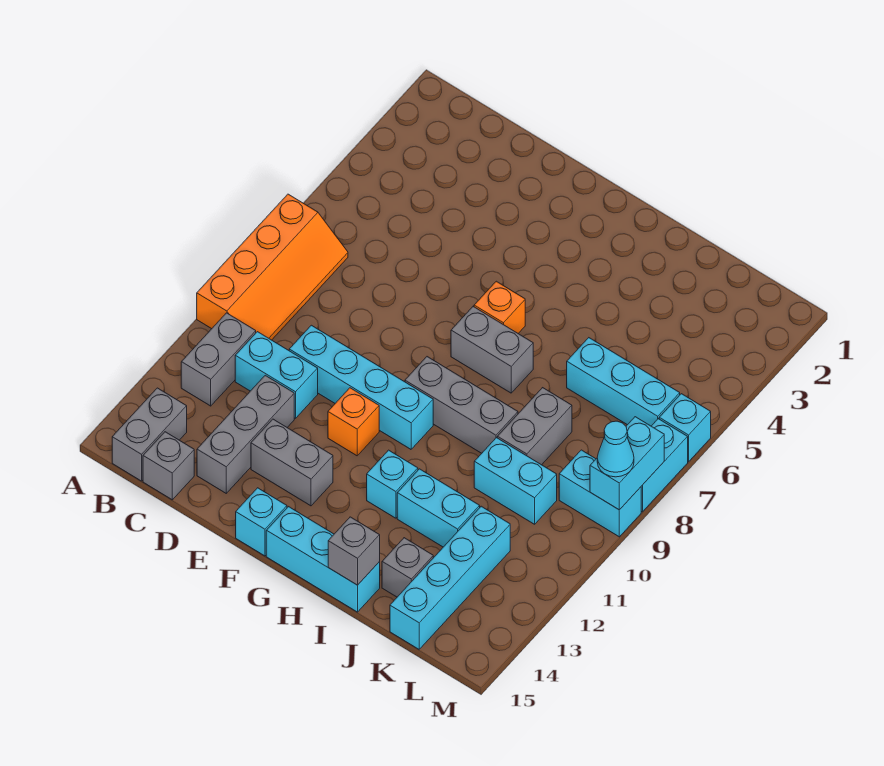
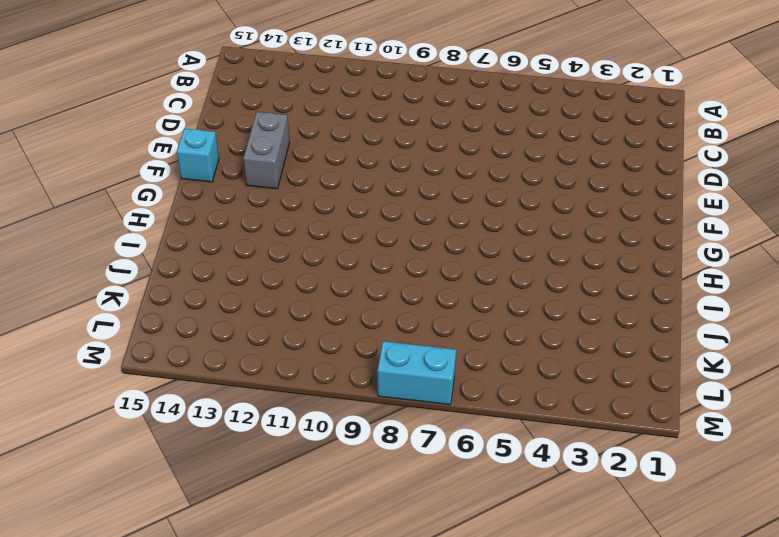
none -> orange 2x4 slope [197,194,348,340]
none -> grey 1x2 brick [181,313,256,406]
none -> grey 1x2 brick [112,388,187,481]

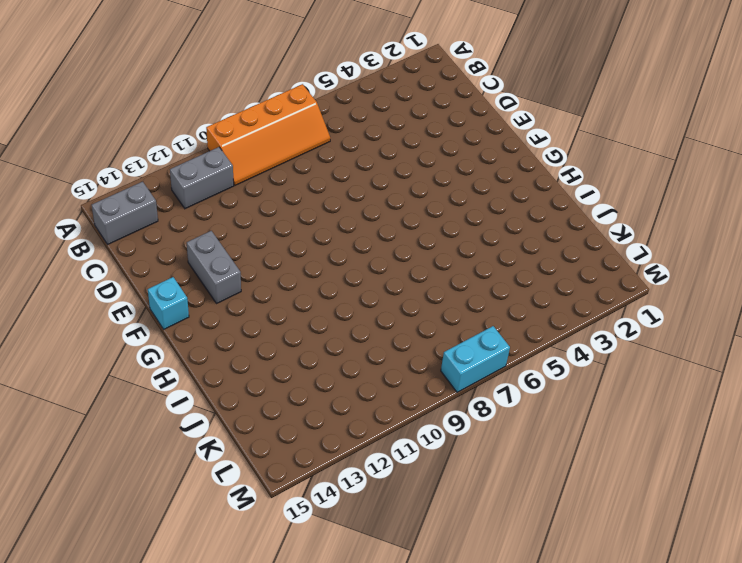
none -> cyan 1x2 brick [235,332,318,418]
none -> grey 1x1 brick [143,432,194,500]
none -> cyan 1x4 brick [289,325,433,449]

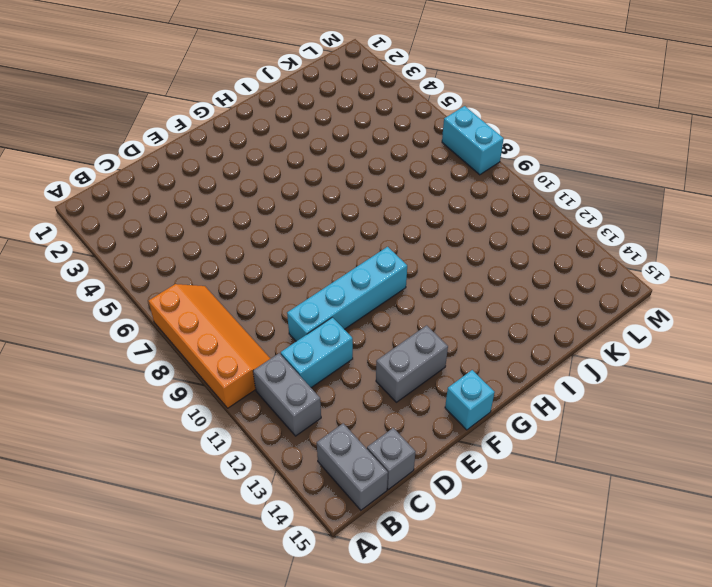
none -> grey 1x3 brick [197,375,294,493]
none -> orange 1x1 brick [328,388,379,456]
none -> orange 1x1 brick [474,281,525,333]

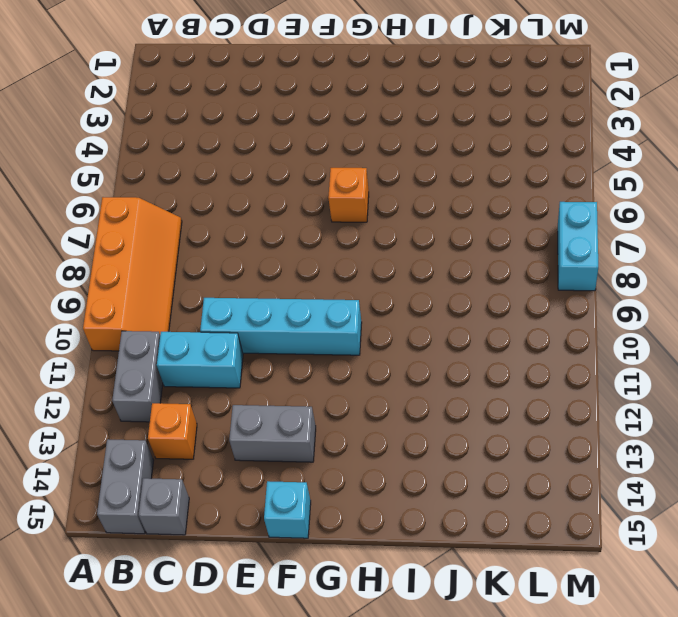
orange 1x1 brick [148,403,197,459] -> orange 1x1 brick moved to [328,388,379,456]
none -> grey 1x3 brick [197,375,294,493]
none -> grey 1x2 brick [451,307,533,393]
none -> grey 1x3 brick [405,357,518,453]

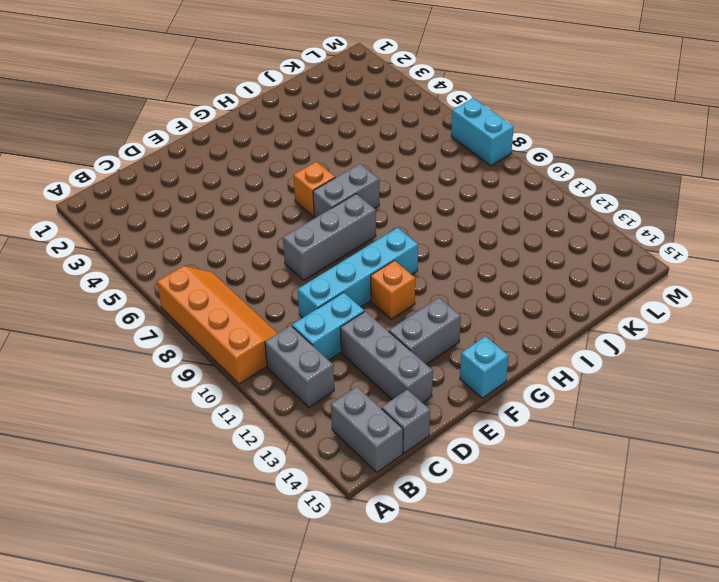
grey 1x3 brick [283,194,376,280] -> grey 1x3 brick moved to [405,357,518,453]
none -> cyan 1x3 brick [266,507,380,612]
none -> cyan 1x1 brick [367,450,418,518]
none -> cyan 1x2 brick [397,469,480,547]

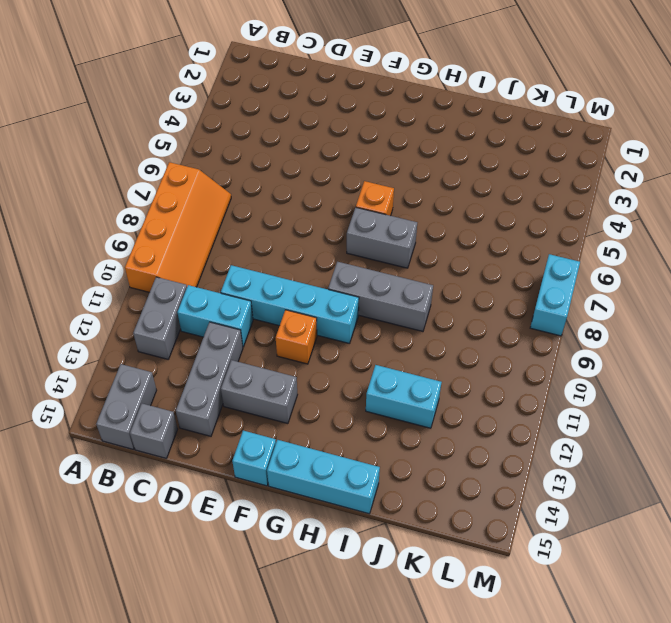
none -> cyan 1x1 brick [367,450,418,518]
none -> cyan 1x3 brick [567,338,680,426]
none -> grey 1x2 brick [497,388,572,465]

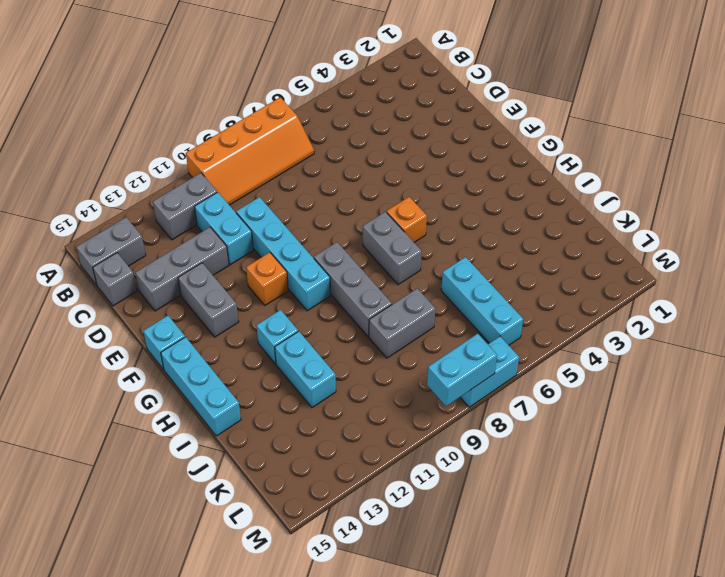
none -> cyan 1x2 brick [474,438,557,524]
none -> grey 1x1 brick [382,538,433,597]
none -> cyan 1x4 brick [390,506,510,649]

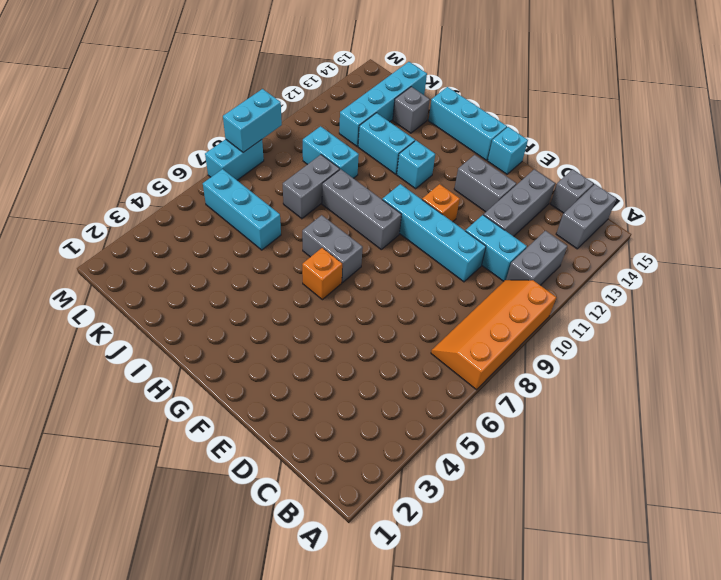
none -> cyan 1x2 brick [559,450,641,537]
none -> cyan 1x1 brick [659,394,711,462]
none -> grey 1x1 brick [328,517,380,585]

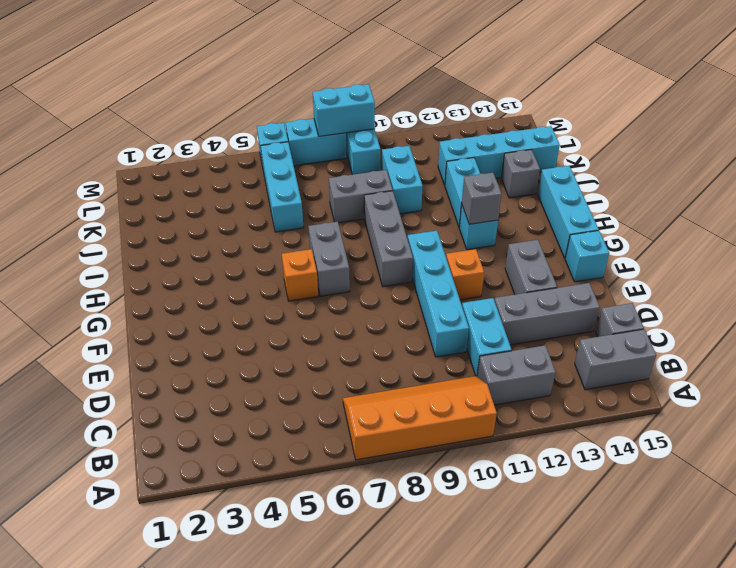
grey 1x1 brick [461,173,502,224] -> grey 1x1 brick moved to [328,517,380,585]
none -> cyan 1x1 cone [597,421,634,477]

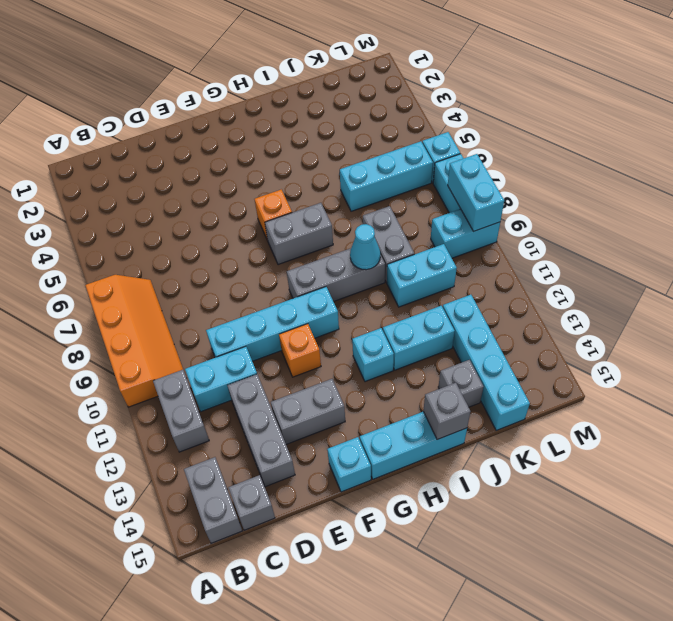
cyan 1x1 cone [350,224,380,270] -> cyan 1x1 cone moved to [597,421,634,477]

